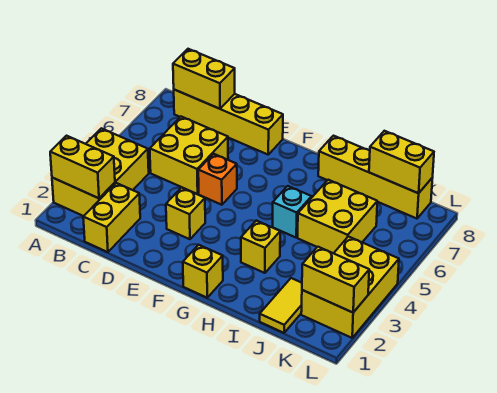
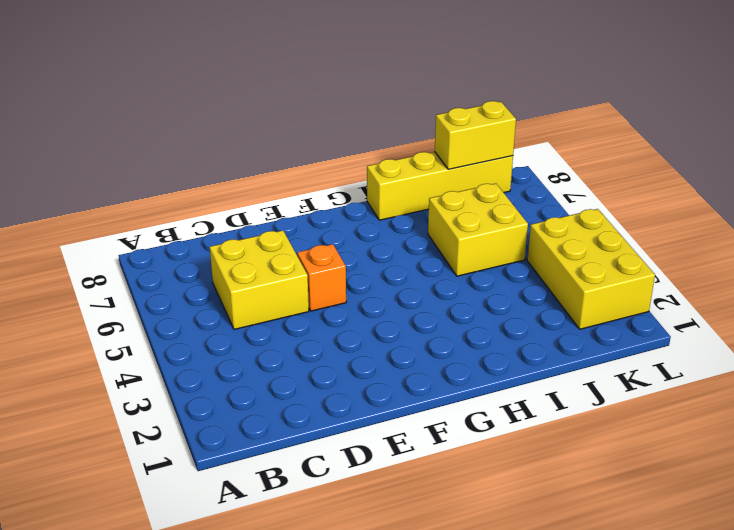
none -> yellow 2x3 brick [52,128,149,216]
none -> yellow 1x4 brick [174,90,283,154]
none -> yellow 1x2 brick [83,183,140,252]

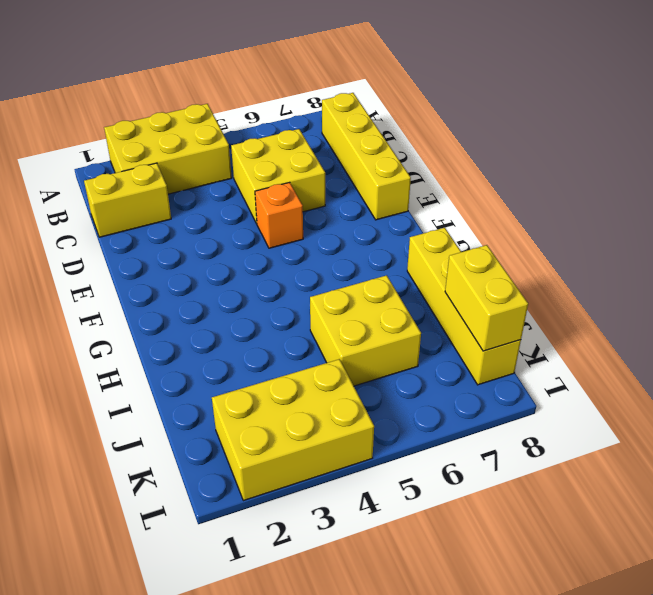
none -> yellow 1x1 brick [166,187,205,239]
none -> yellow 1x1 brick [183,245,223,298]
none -> yellow 1x1 brick [241,221,280,273]

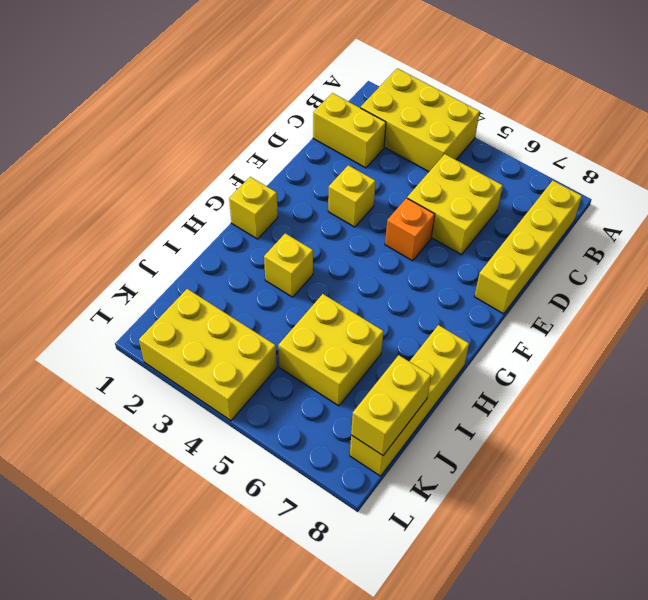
none -> cyan 1x1 brick [273,186,312,237]
none -> yellow 1x2 tile [260,278,302,333]
none -> yellow 1x2 brick [50,136,115,198]

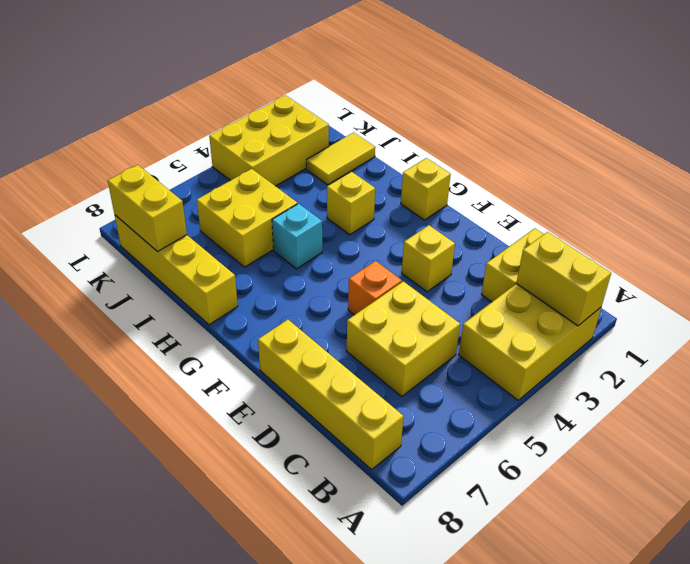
none -> yellow 1x2 brick [173,49,235,109]
none -> yellow 1x2 brick [302,247,369,313]

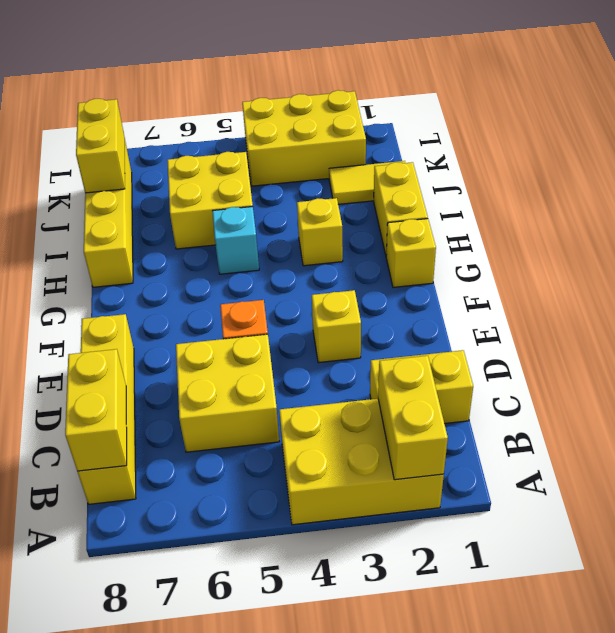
yellow 1x2 brick [374,162,428,255] -> yellow 1x2 brick moved to [302,247,369,313]

